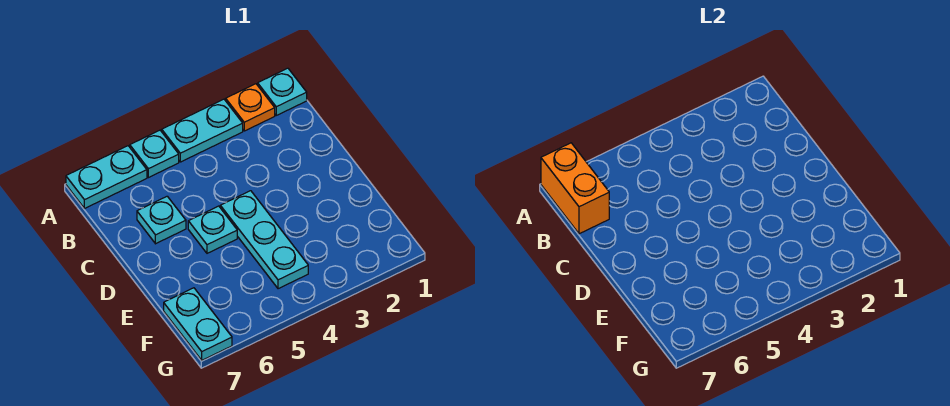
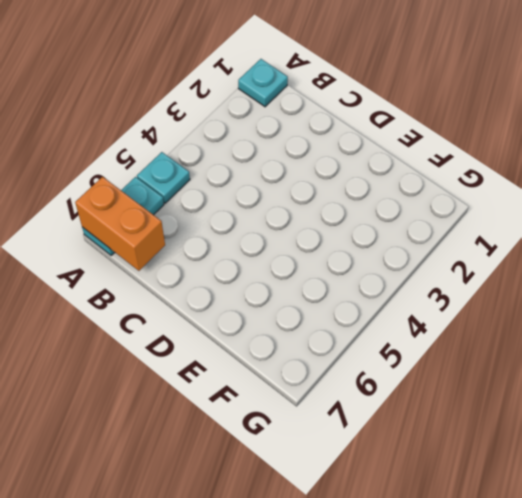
none -> orange 1x1 plate [226,84,275,131]
none -> cyan 1x2 plate [162,99,243,162]

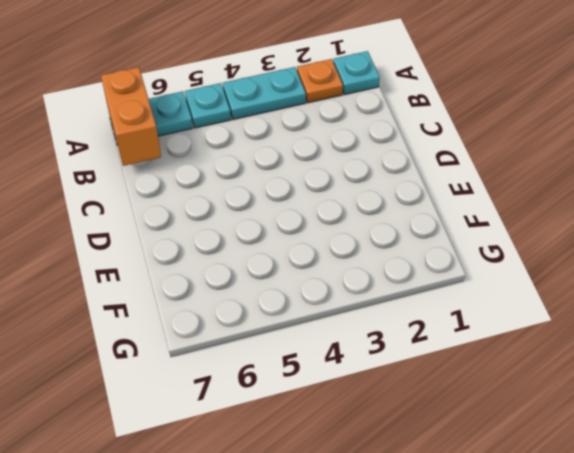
none -> cyan 1x1 plate [137,196,186,244]
none -> cyan 1x3 plate [220,191,308,289]

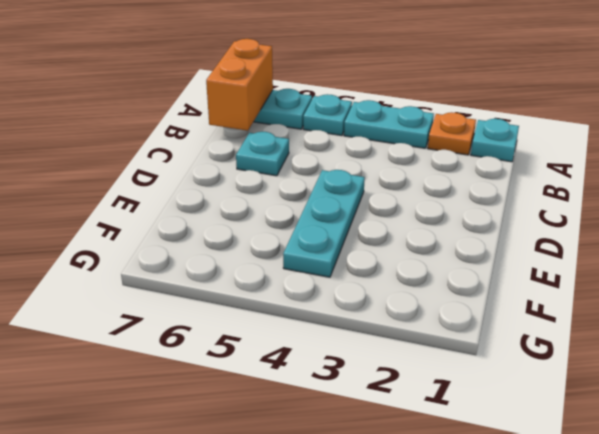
none -> cyan 1x1 plate [188,206,237,253]
none -> cyan 1x2 plate [164,288,232,360]

